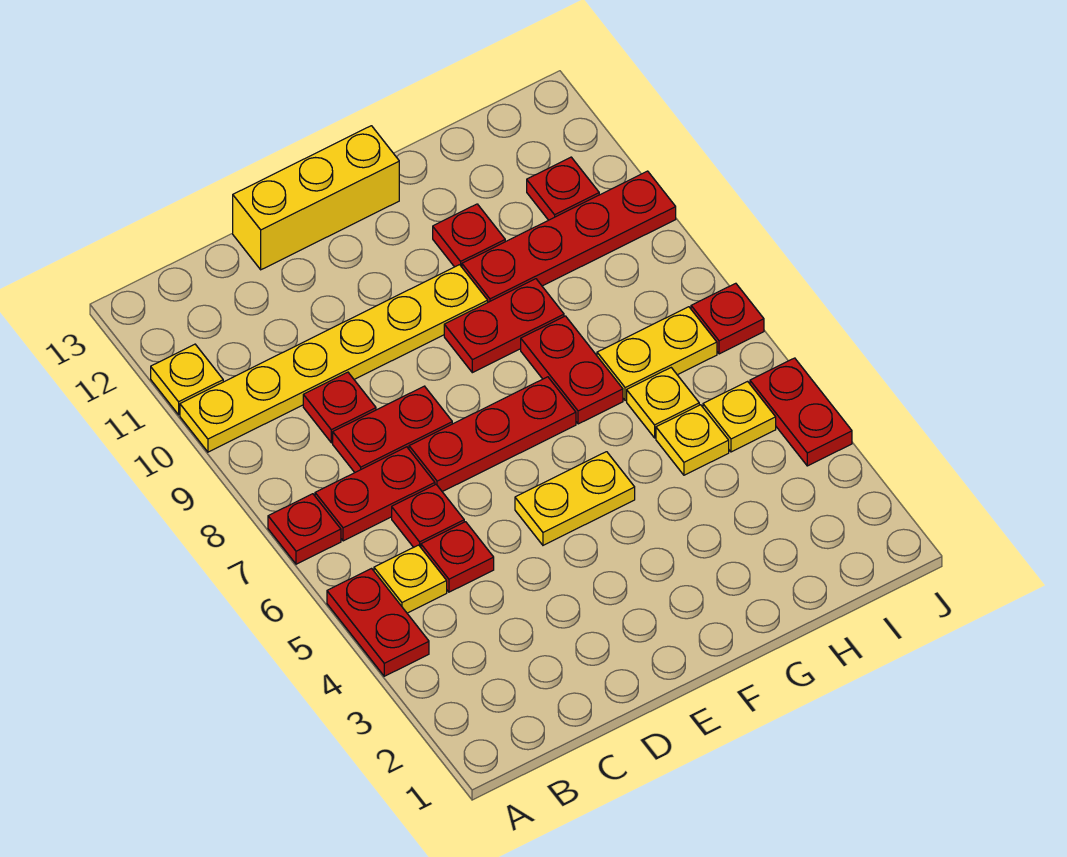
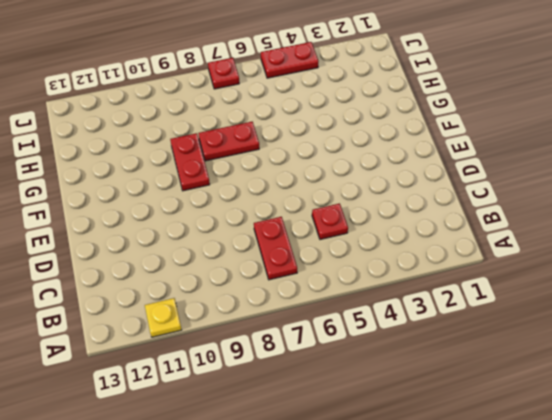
none -> red 1x2 plate [327,569,429,676]
none -> red 1x1 plate [268,494,341,564]
none -> yellow 1x6 plate [180,265,488,452]

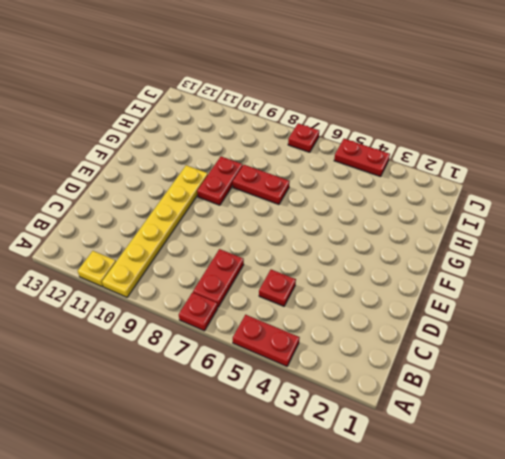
none -> yellow 1x1 plate [374,545,447,613]
none -> red 1x1 plate [392,485,464,547]
none -> red 1x2 plate [333,386,452,472]

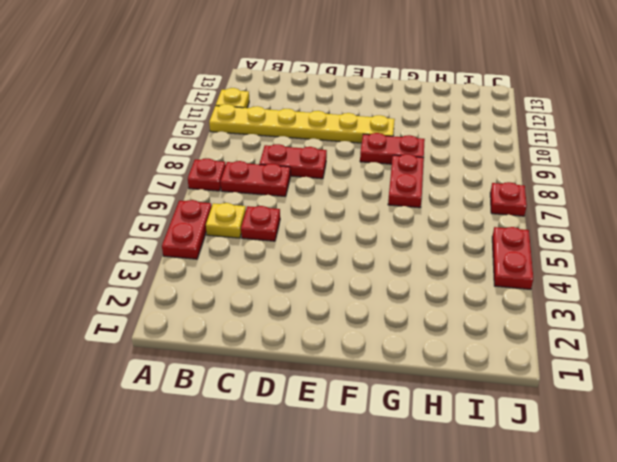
none -> red 1x1 plate [392,485,464,547]
none -> red 1x1 plate [303,372,376,443]
none -> red 1x3 plate [409,377,576,492]

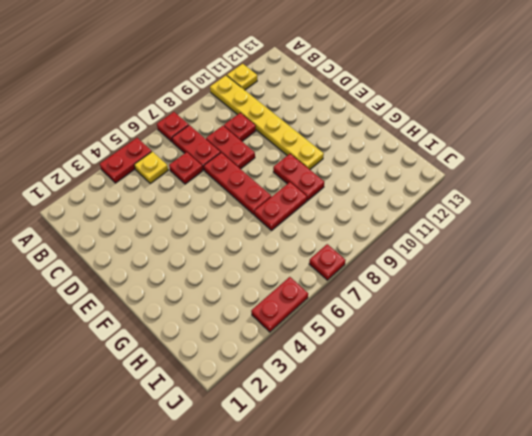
none -> red 1x1 plate [421,522,494,592]
none -> yellow 1x3 brick [233,126,399,270]
none -> yellow 1x2 plate [515,452,635,545]

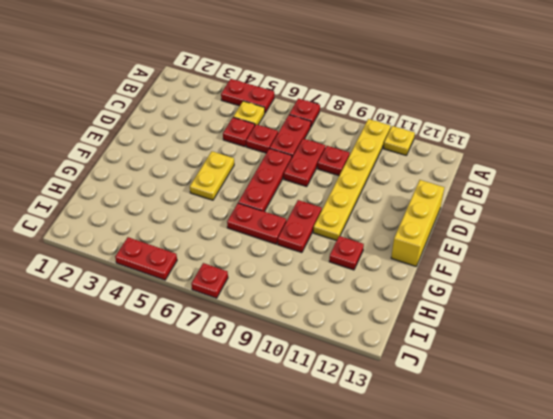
none -> red 1x4 plate [462,171,676,302]
none -> yellow 1x1 plate [656,405,729,475]
none -> yellow 1x1 plate [627,368,699,438]

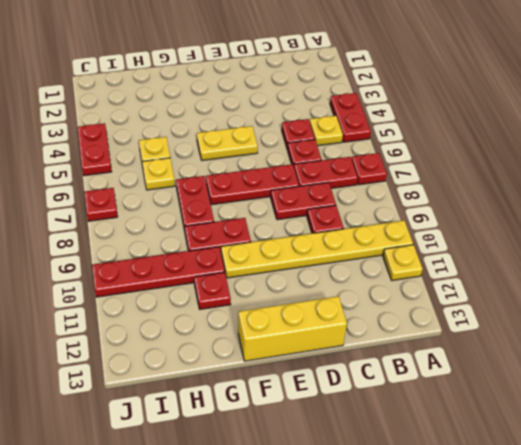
none -> yellow 1x2 plate [597,307,717,401]
none -> yellow 1x1 plate [703,381,776,452]
none -> red 1x1 plate [527,157,599,220]

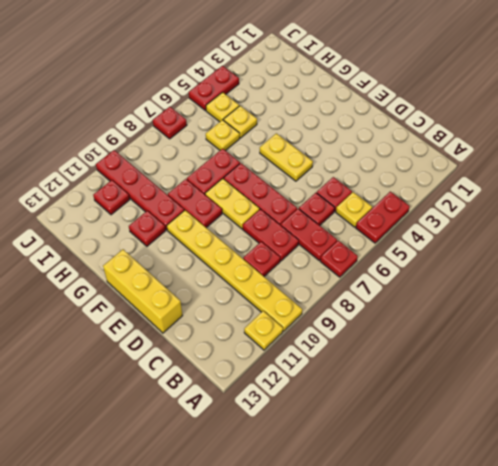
yellow 1x2 plate [205,179,260,229] -> yellow 1x2 plate moved to [597,307,717,401]

